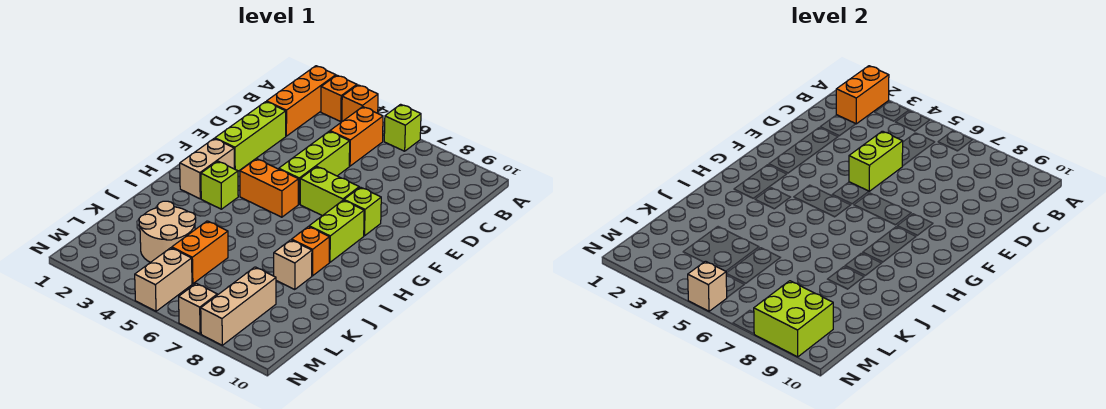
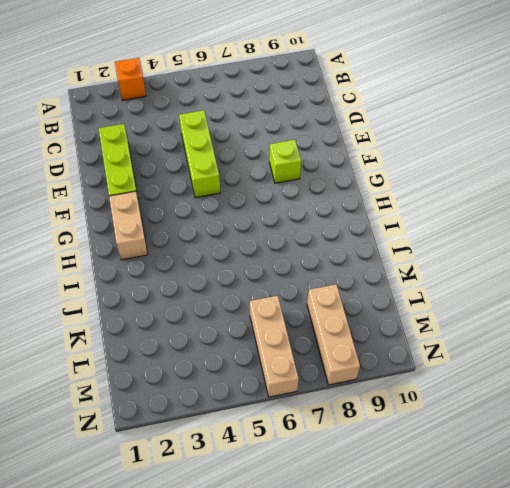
tan 1x3 brick [250,296,299,397] -> none
none -> orange 1x3 brick [267,66,336,136]
none -> orange 1x1 brick [342,85,378,121]
none -> lime 1x1 brick [384,104,421,151]

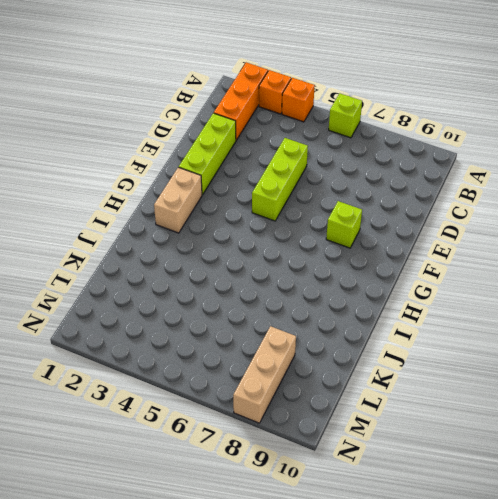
none -> orange 1x2 brick [330,107,383,166]
none -> lime 1x2 brick [300,167,359,216]
none -> orange 1x2 brick [240,159,298,217]

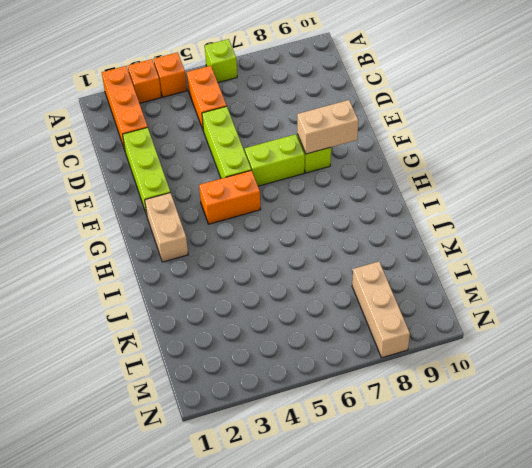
tan 1x2 brick [297,100,358,154] -> tan 1x2 brick turned to [135,248,192,311]
none -> lime 1x2 brick [309,200,364,262]
none -> lime 1x1 brick [201,161,238,209]
none -> orange 1x1 brick [292,227,329,276]

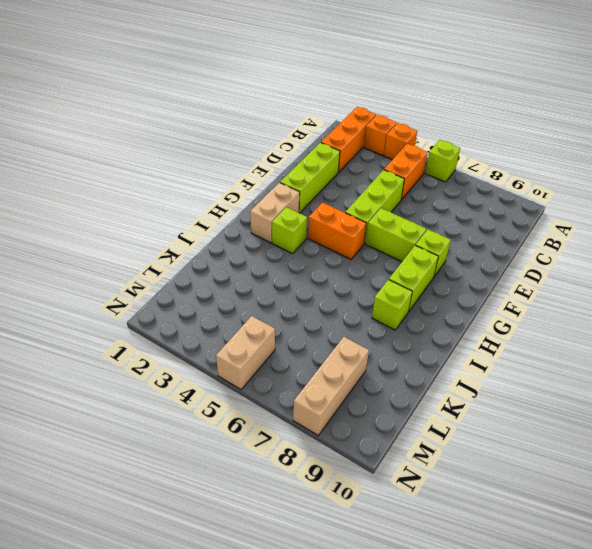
lime 1x1 brick [372,280,412,330] -> orange 1x1 brick [292,227,329,276]
none -> tan 1x1 brick [274,240,312,289]
none -> tan 2x2 round brick [139,201,196,263]
none -> orange 1x2 brick [172,221,228,284]

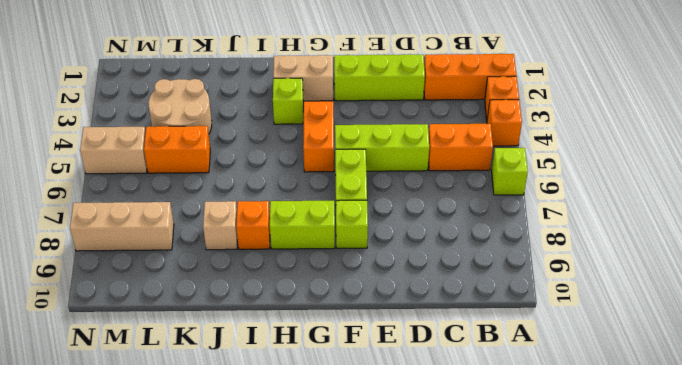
none -> tan 1x1 brick [179,283,217,334]
none -> orange 1x2 brick [836,66,889,124]
none -> lime 1x2 brick [849,131,903,191]

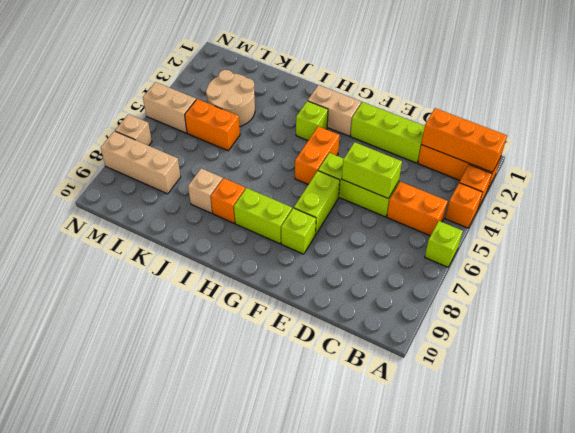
orange 1x3 brick [421,108,507,172] -> orange 1x2 brick [836,66,889,124]
none -> lime 2x2 brick [754,281,833,357]
none -> tan 1x1 brick [688,261,727,311]

